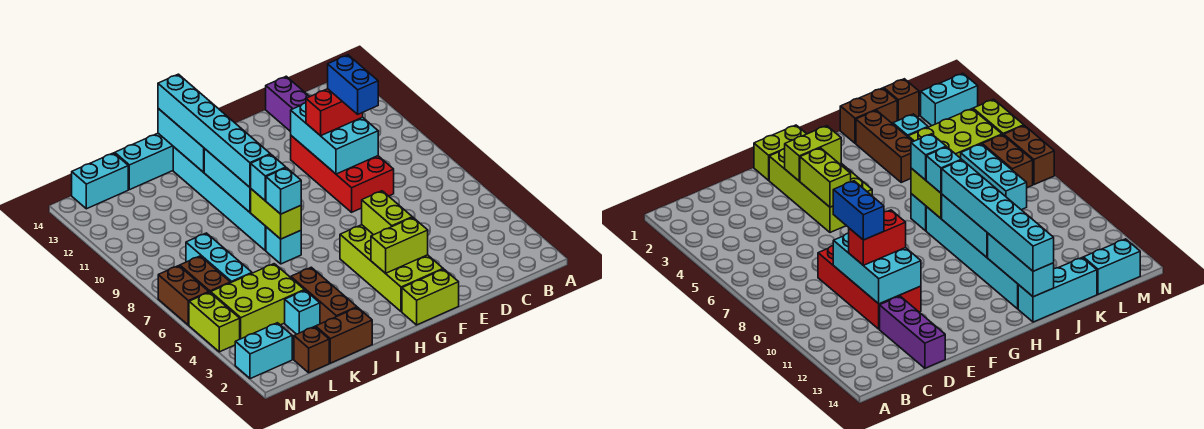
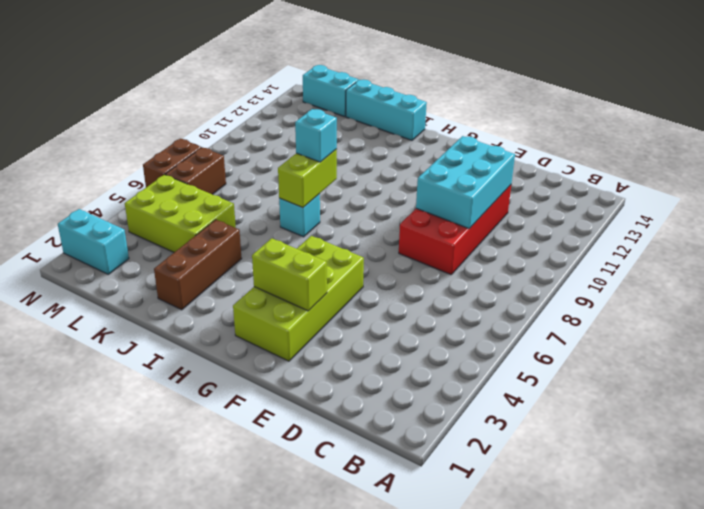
none -> purple 1x3 brick [266,76,310,132]
none -> lime 1x2 brick [402,269,459,325]
none -> cyan 1x6 brick [173,147,266,251]

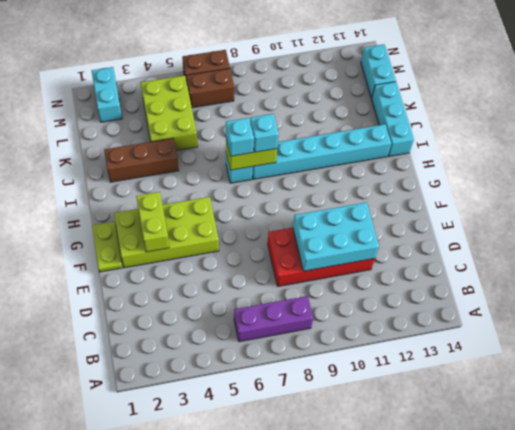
purple 1x3 brick [234,296,313,342] -> purple 1x3 brick moved to [266,76,310,132]
lime 1x2 plate [92,222,123,272] -> lime 1x2 brick [402,269,459,325]
none -> brown 1x2 brick [316,307,372,363]
none -> cyan 1x1 brick [285,290,320,334]
none -> brown 1x1 brick [294,327,329,373]

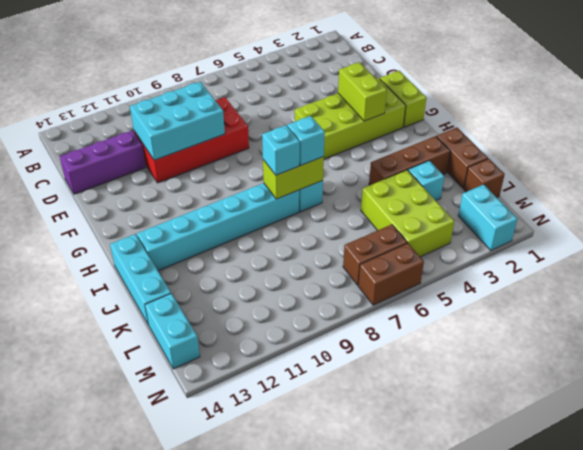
none -> cyan 1x3 brick [186,233,252,283]
none -> lime 1x2 brick [189,292,240,352]
none -> lime 1x2 brick [362,191,412,235]

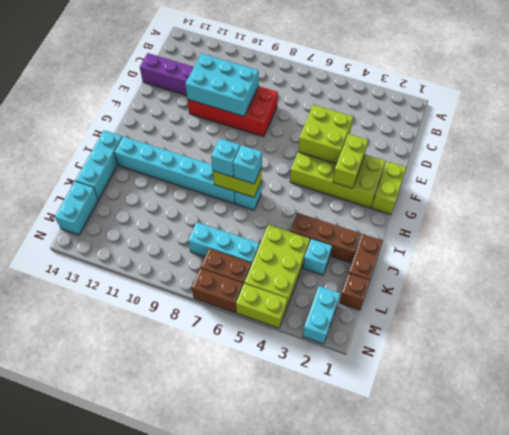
lime 2x2 brick [298,105,353,164] -> lime 1x2 brick [362,191,412,235]
none -> cyan 1x3 brick [204,149,251,212]
none -> cyan 1x3 brick [158,109,204,172]
none -> red 1x2 brick [306,89,363,136]

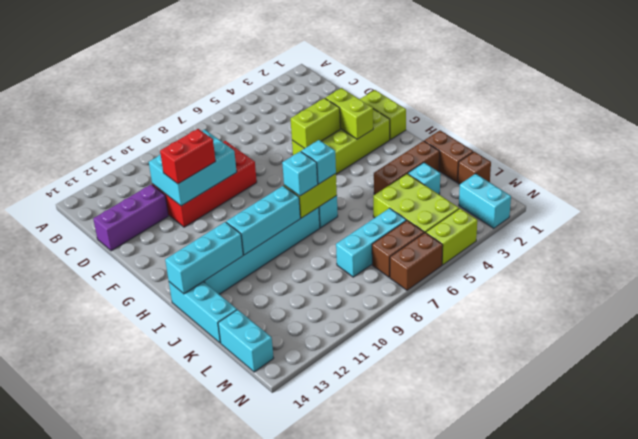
red 1x2 brick [160,129,216,184] -> red 1x2 brick turned to [306,89,363,136]
none -> cyan 1x6 brick [158,74,270,187]
none -> blue 1x2 brick [328,55,378,114]

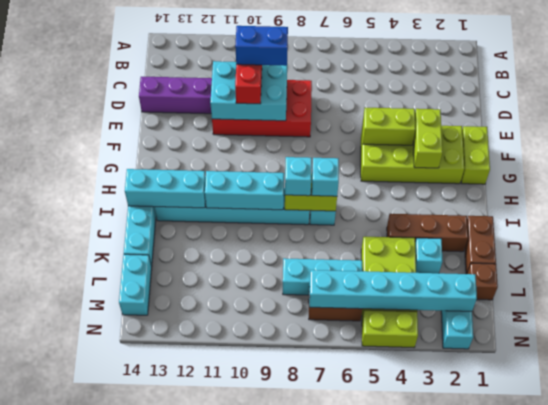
cyan 1x6 brick [309,270,477,311] -> cyan 1x6 brick moved to [158,74,270,187]
none -> brown 1x2 brick [158,266,209,325]

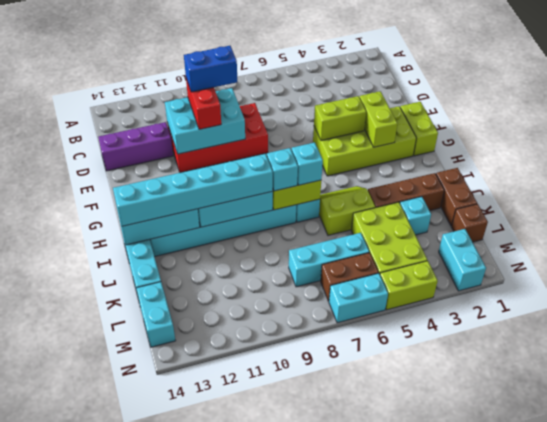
lime 2x2 slope [319,186,375,235] -> none
cyan 1x2 brick [329,273,388,323] -> brown 1x2 brick [158,266,209,325]

